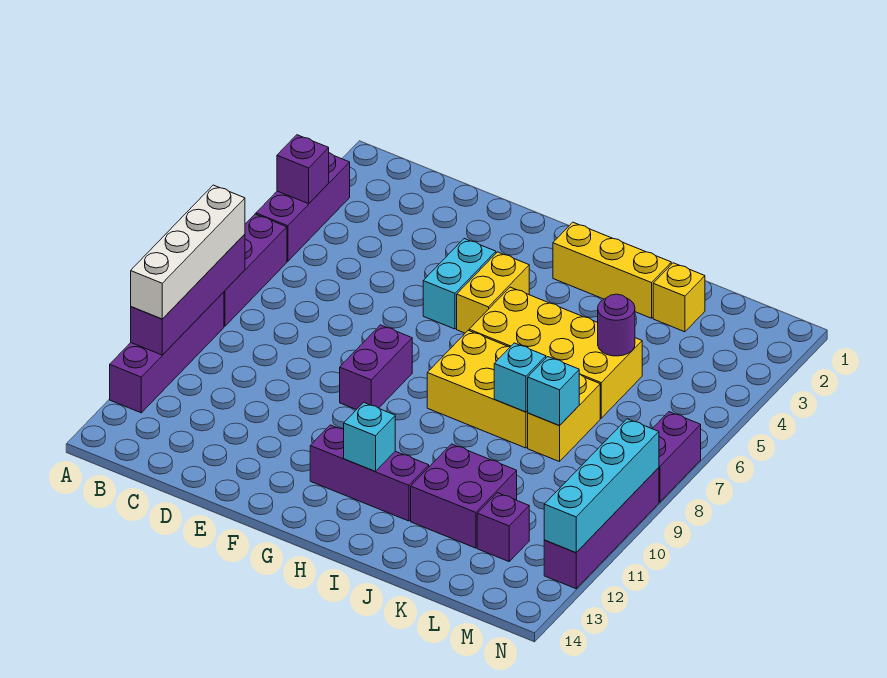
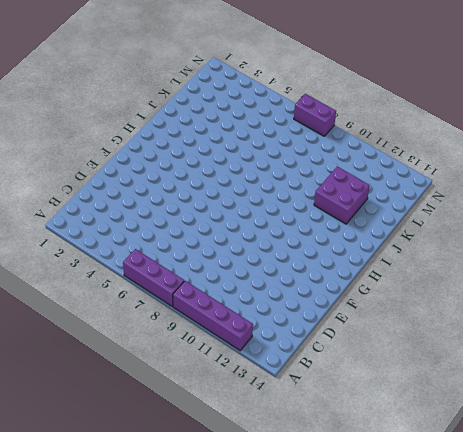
none -> purple 1x3 brick [256,153,350,261]
none -> cyan 1x2 brick [423,239,496,329]
none -> purple 1x2 brick [340,325,412,410]

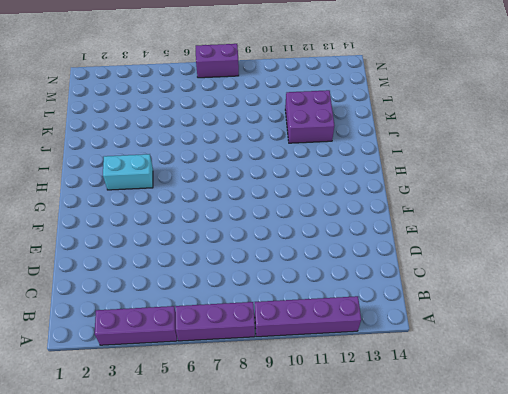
cyan 1x2 brick [103,154,153,190] -> cyan 1x2 brick moved to [423,239,496,329]
none -> purple 1x2 brick [340,325,412,410]
none -> yellow 1x2 brick [457,252,529,333]
none -> purple 1x3 brick [310,425,429,521]

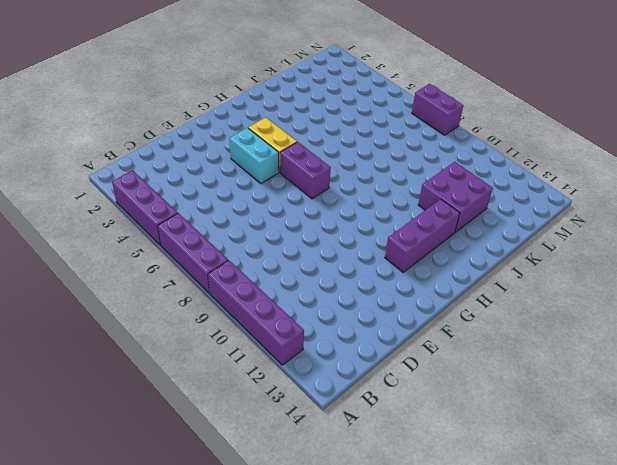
purple 1x2 brick [280,142,331,199] -> purple 1x2 brick moved to [340,325,412,410]
none -> yellow 1x3 brick [553,222,671,318]
none -> yellow 2x4 brick [469,287,642,418]
none -> yellow 2x3 brick [427,330,528,448]

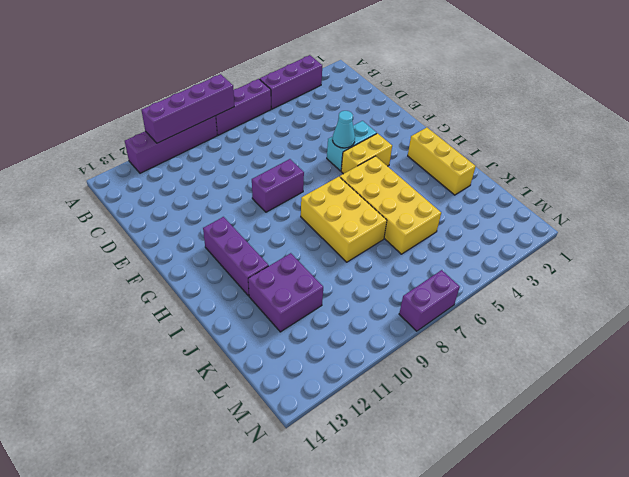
cyan 1x1 cone [333,111,355,148] -> none
none -> yellow 1x1 brick [653,263,705,332]
none -> yellow 1x2 brick [528,375,600,462]
none -> purple 1x1 brick [477,493,529,561]

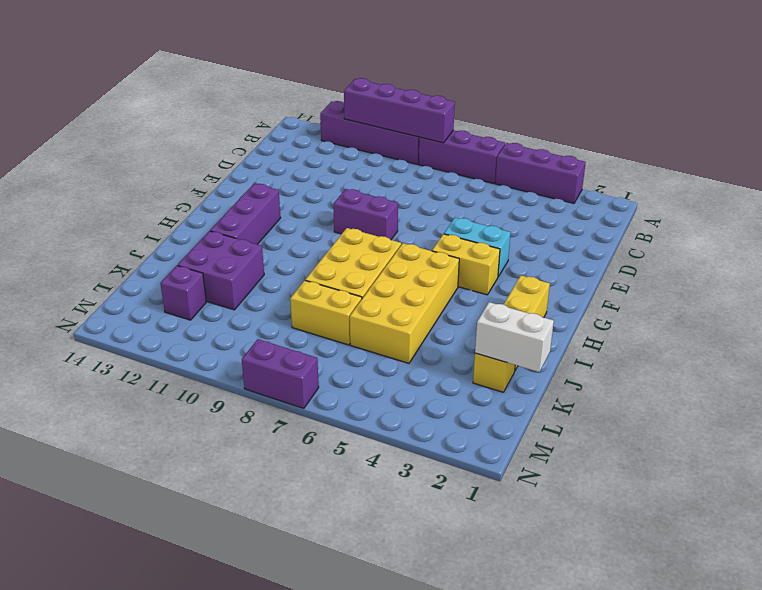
white 1x2 brick [475,302,554,372] -> none
none -> purple 1x4 brick [544,468,659,589]
none -> purple 1x1 brick [277,135,329,204]
none -> cyan 1x1 brick [344,403,395,471]

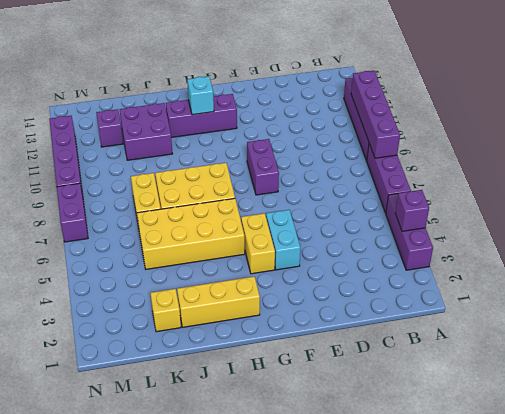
none -> cyan 1x1 brick [494,343,546,412]
none -> purple 1x1 round brick [598,294,635,356]
none -> cyan 1x1 brick [528,357,579,426]

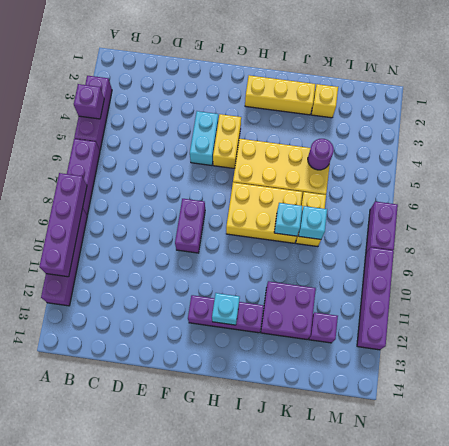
none -> cyan 1x4 brick [544,419,659,552]
none -> white 1x4 brick [131,185,245,319]

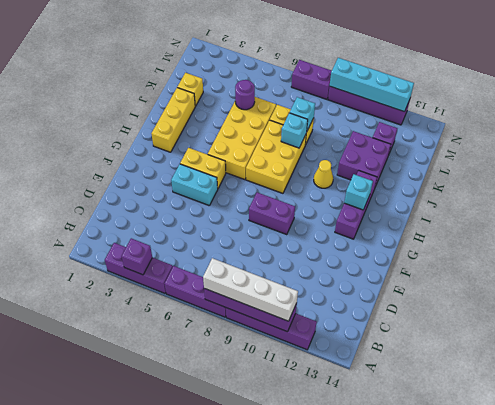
yellow 1x1 cone [314,160,333,188] -> none

